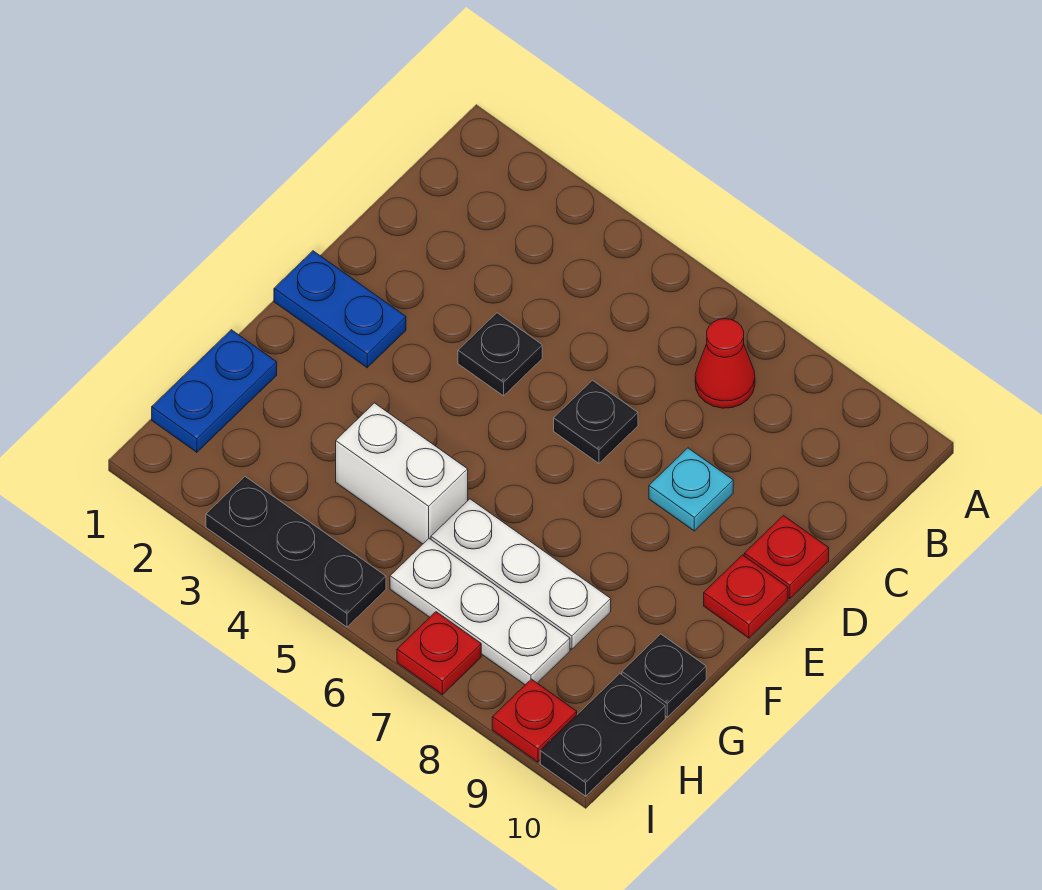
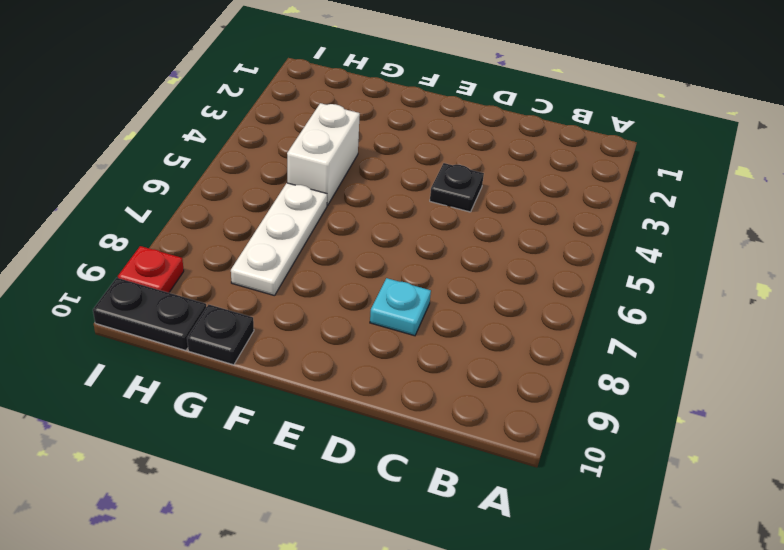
none -> red 1x1 cone [695,319,755,408]
none -> black 1x1 plate [554,380,638,463]
none -> red 1x1 plate [744,516,829,599]

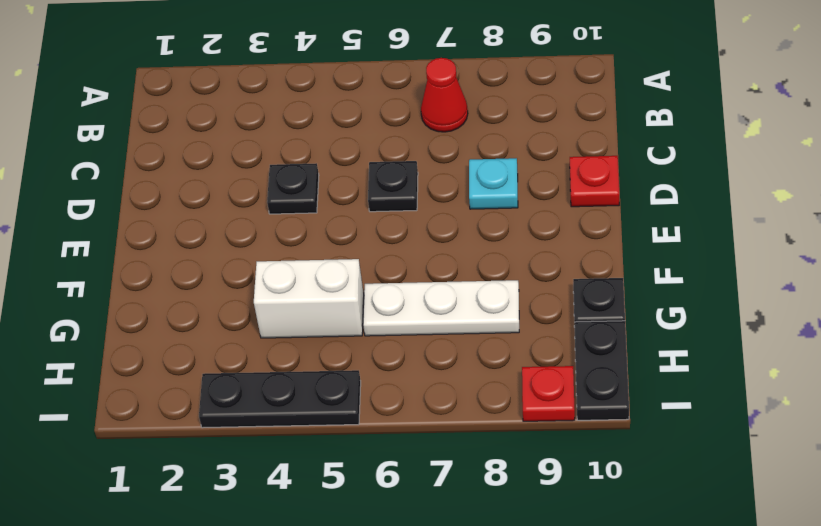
none -> blue 1x2 plate [274,251,406,368]
none -> red 1x1 plate [704,555,788,638]
none -> blue 1x2 plate [152,330,277,452]

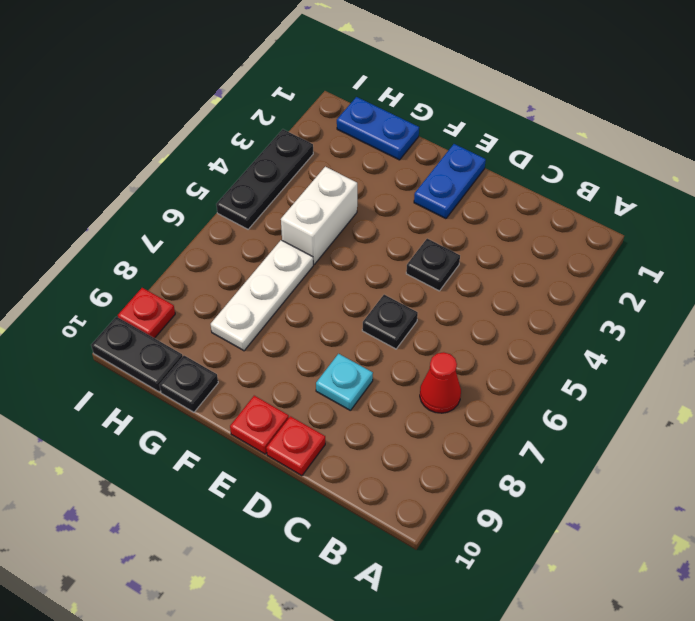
none -> white 1x3 plate [390,538,570,685]
none -> red 1x1 plate [397,612,481,695]

